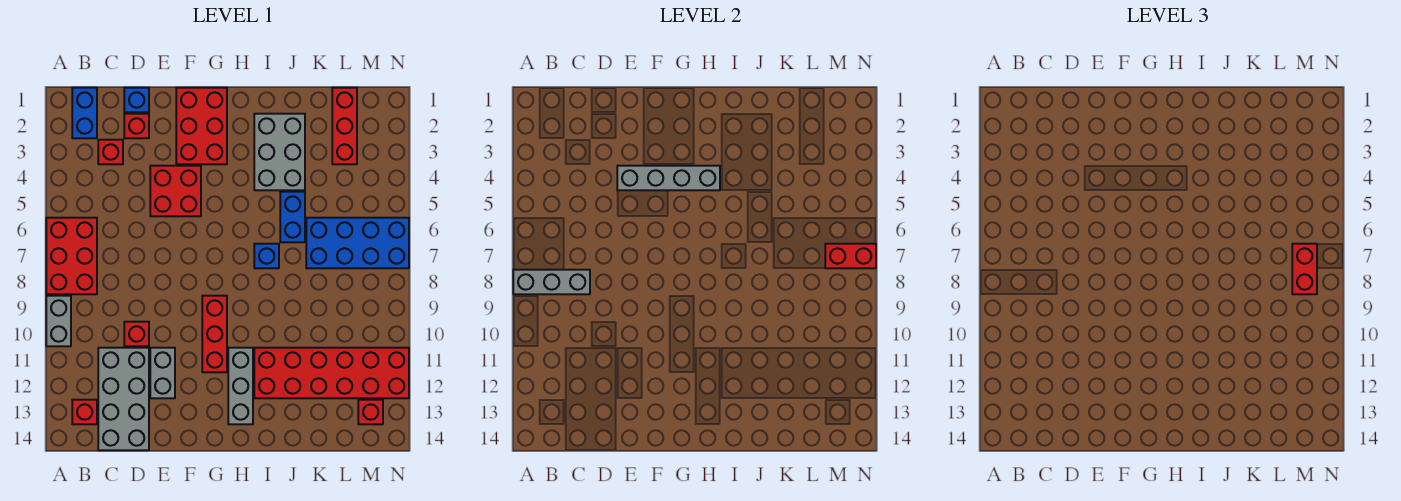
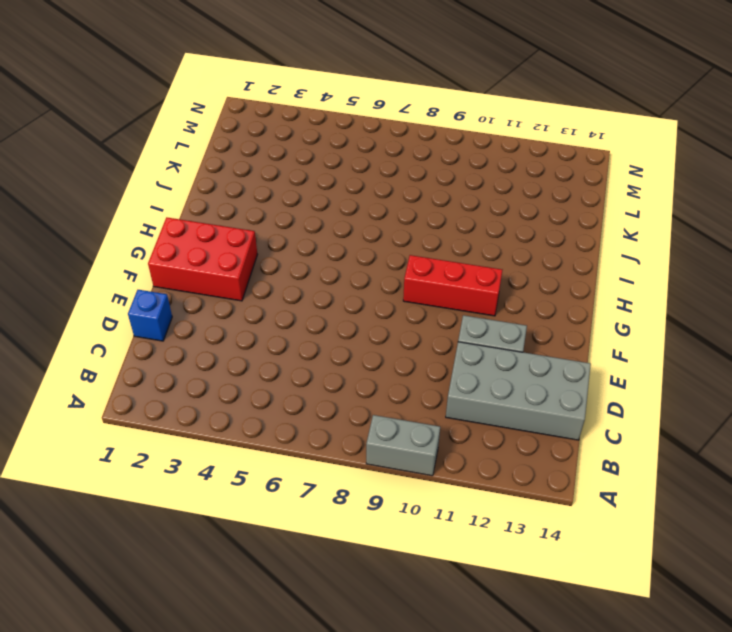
none -> red 2x3 brick [46,218,97,294]
none -> blue 1x2 brick [72,88,97,138]
none -> red 1x1 brick [72,400,97,424]

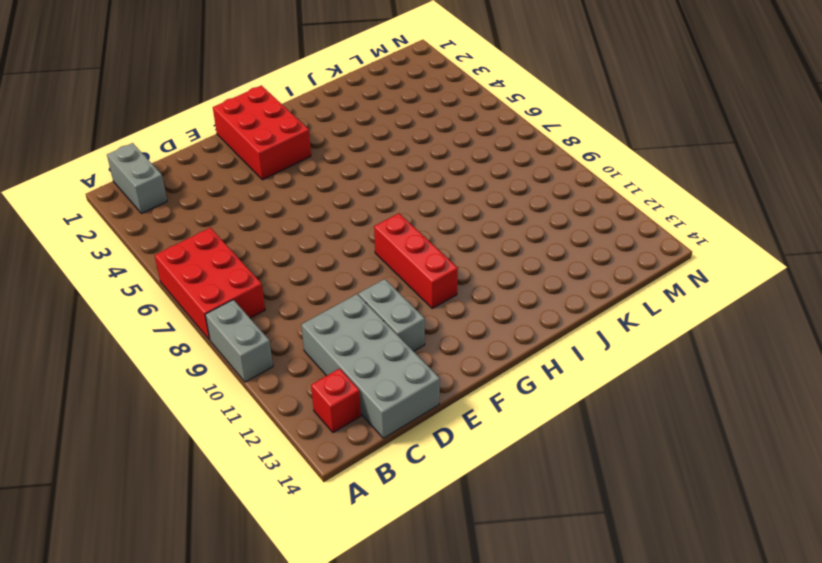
grey 1x2 brick [107,143,167,214] -> blue 1x2 brick [72,88,97,138]
none -> red 1x1 brick [98,140,123,164]
none -> blue 1x1 brick [124,88,149,112]
none -> red 1x1 brick [124,114,149,138]

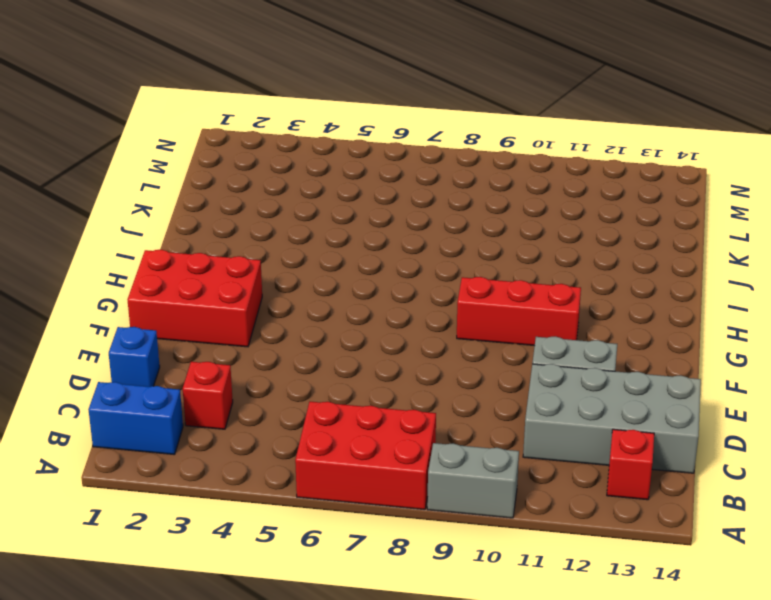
none -> red 1x1 brick [124,114,149,138]
none -> red 1x1 brick [124,322,149,346]
none -> red 2x2 brick [150,166,201,216]

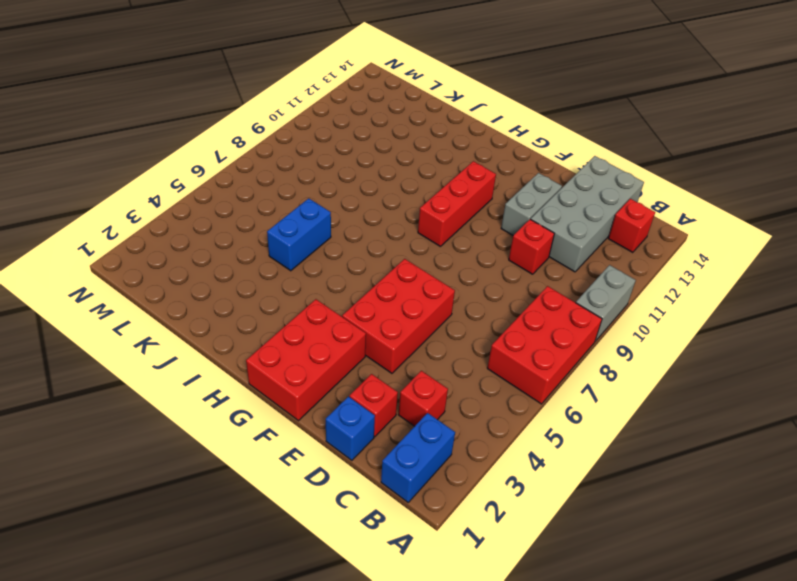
red 2x3 brick [342,259,455,373] -> red 2x2 brick [150,166,201,216]
none -> grey 1x3 brick [228,348,253,424]
none -> grey 2x3 brick [254,114,305,190]
none -> blue 1x1 brick [254,244,279,268]

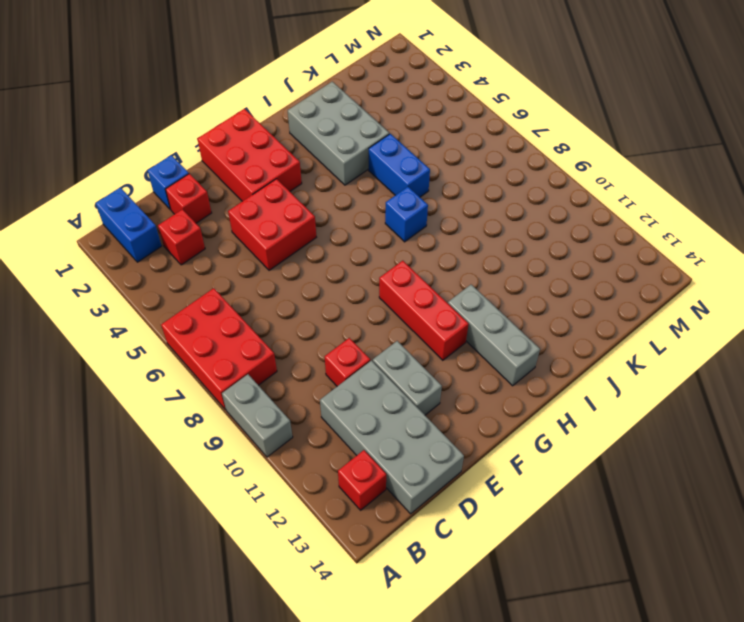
none -> red 2x6 brick [254,348,409,398]
none -> blue 2x4 brick [306,218,409,268]
none -> red 1x3 brick [332,88,357,164]

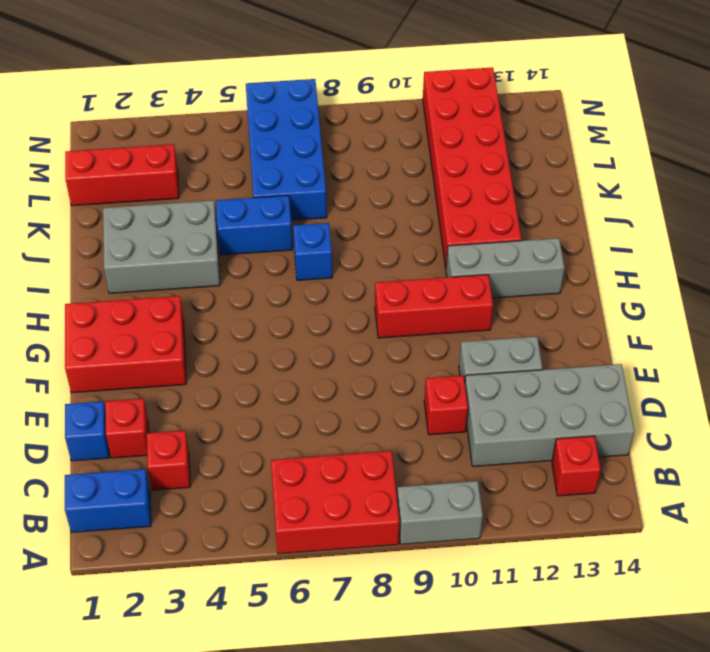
none -> red 2x2 brick [150,166,201,216]
none -> red 1x1 brick [358,400,383,424]
none -> grey 1x3 brick [513,270,590,294]

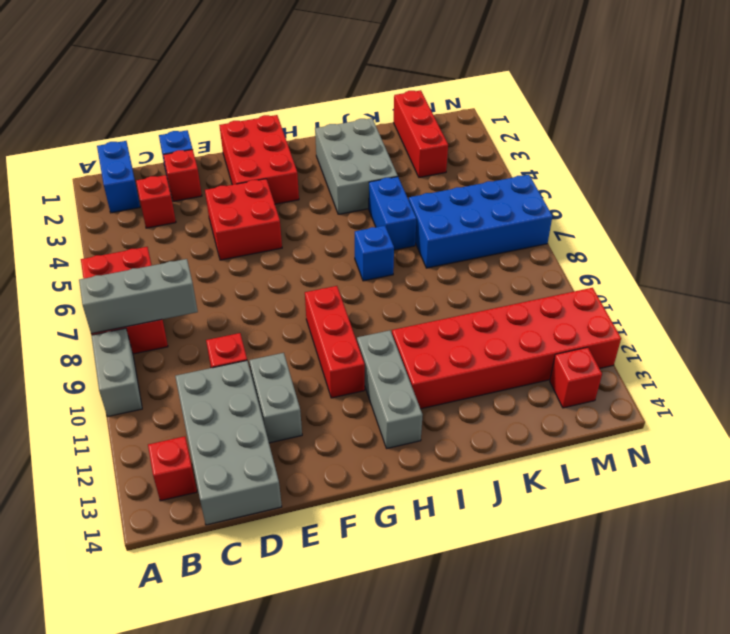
none -> grey 1x4 brick [617,166,720,190]
none -> red 1x2 brick [825,244,876,268]
none -> red 1x2 brick [1292,244,1317,294]

